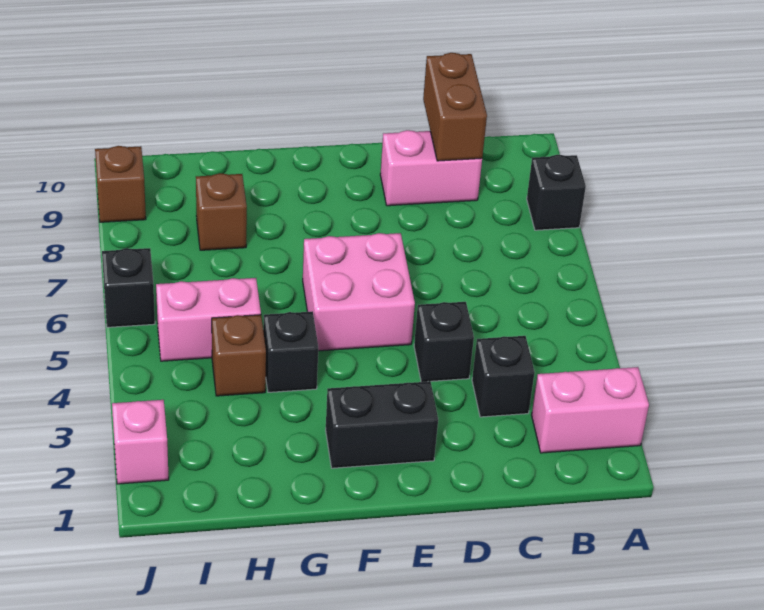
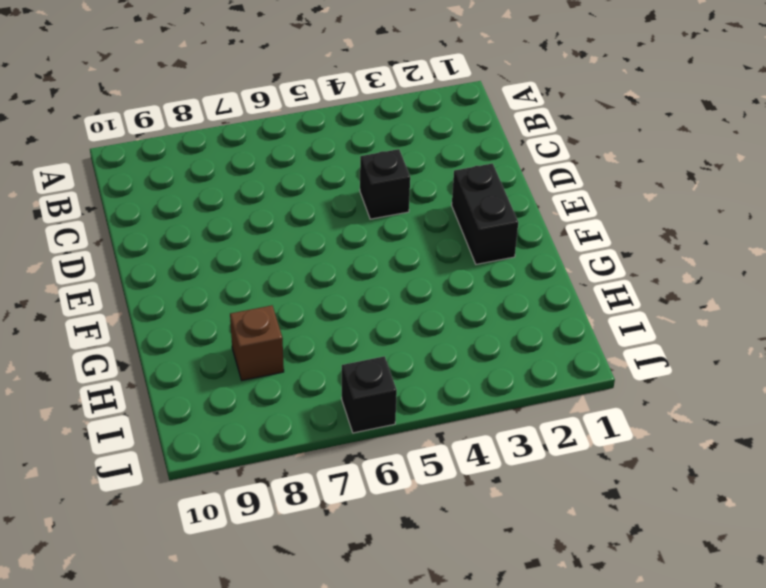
none -> pink 1x2 brick [532,367,649,453]
none -> black 1x1 brick [527,155,586,230]
none -> black 1x1 brick [472,336,535,417]

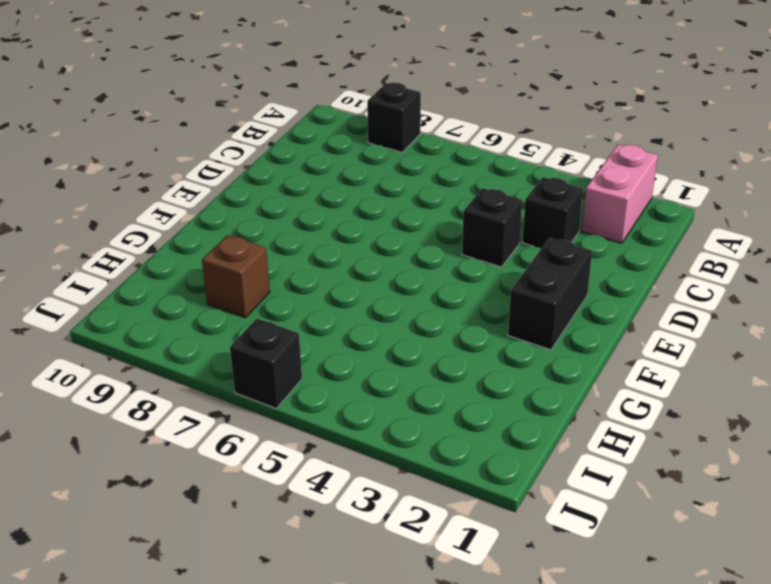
none -> pink 1x2 brick [380,130,482,206]
none -> pink 2x2 brick [303,233,415,351]
none -> black 1x1 brick [263,311,318,392]

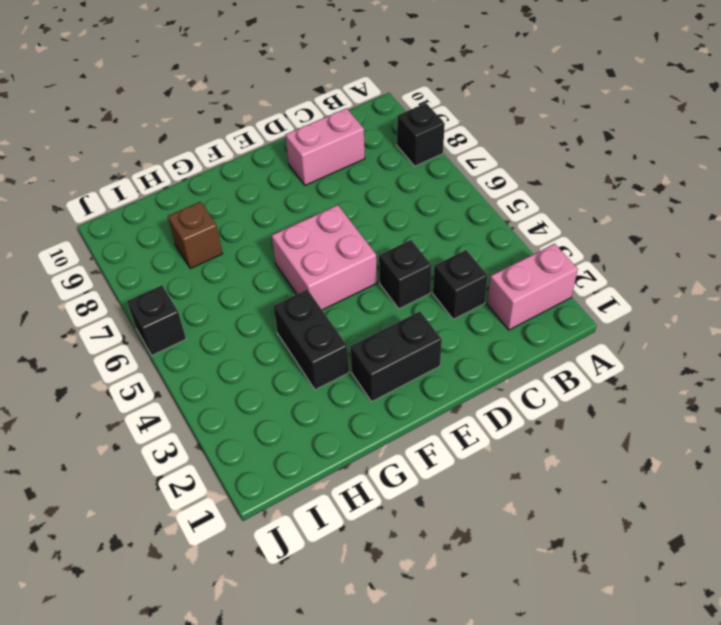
black 1x2 brick [273,289,349,390] -> black 1x1 brick [263,311,318,392]
none -> brown 1x1 brick [212,315,266,396]
none -> pink 1x2 brick [156,278,261,361]
none -> pink 1x1 brick [112,400,169,484]

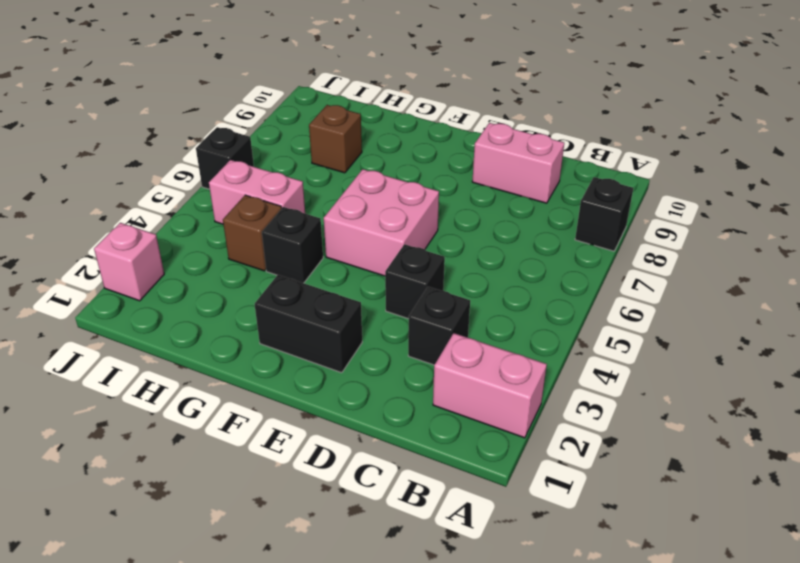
none -> brown 1x1 brick [95,146,146,222]
none -> brown 1x2 brick [423,53,487,161]

